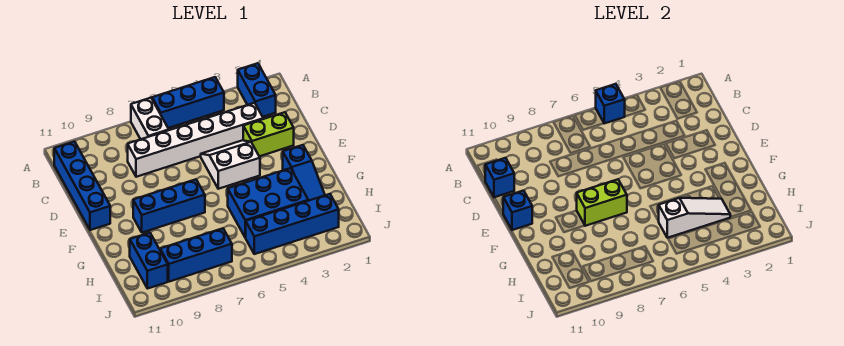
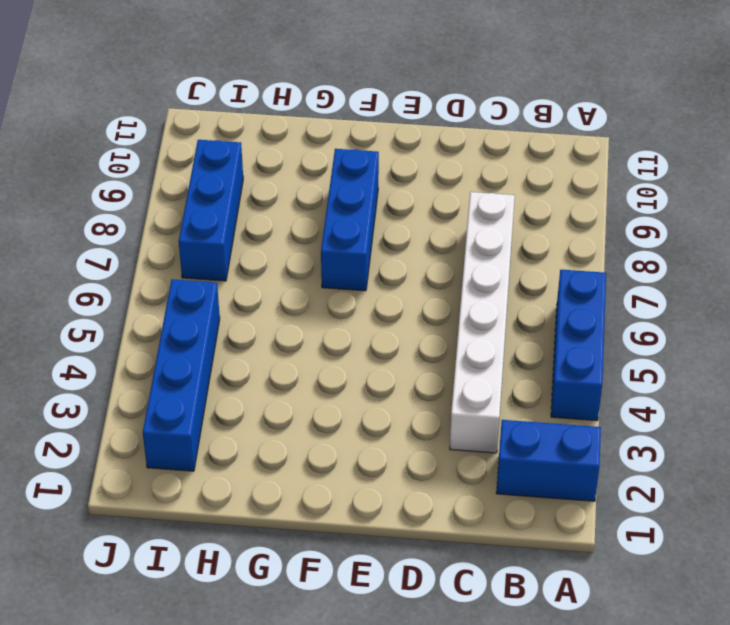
none -> white 1x2 brick [131,98,169,139]
none -> blue 1x4 brick [54,142,110,230]
none -> lime 1x2 brick [243,112,294,156]

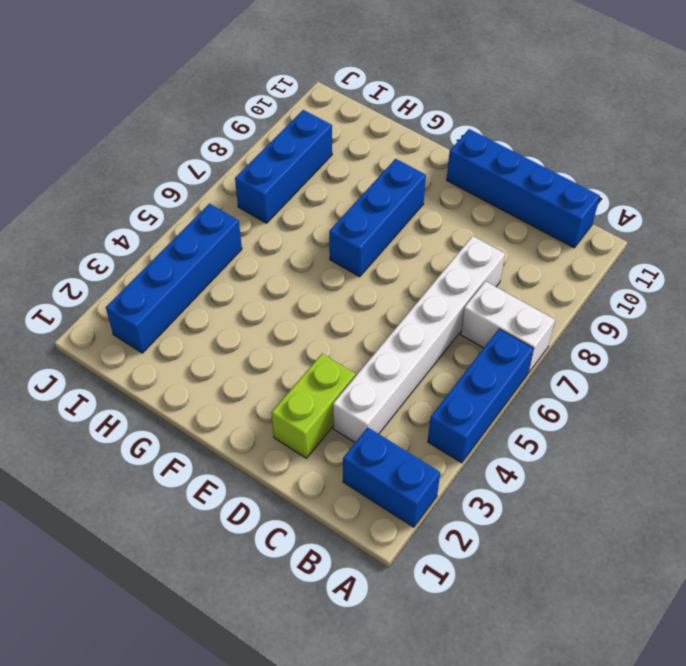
none -> white 2x2 slope [201,140,260,189]
none -> blue 1x3 slope [283,145,325,201]
none -> blue 2x3 brick [228,168,308,238]

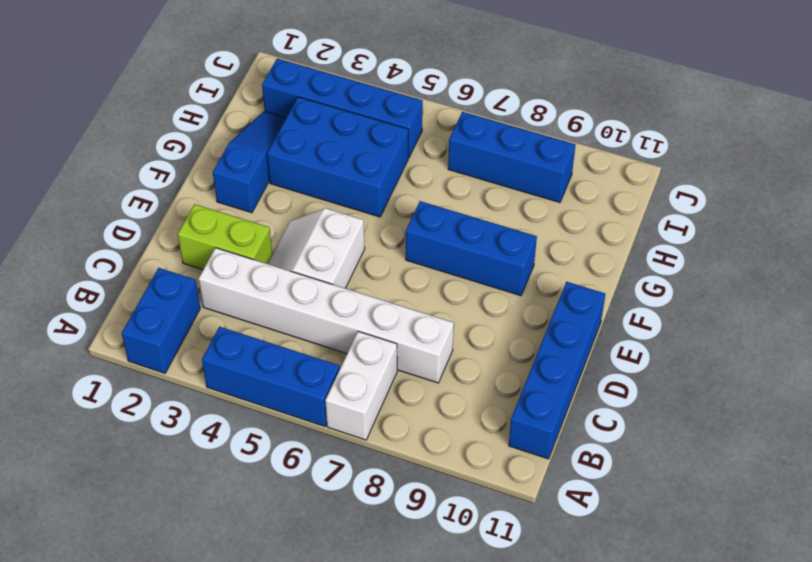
white 2x2 slope [268,208,365,288] -> white 2x2 slope turned to [201,140,260,189]
none -> blue 1x2 brick [130,233,168,289]
none -> blue 1x1 brick [596,84,625,123]
none -> blue 1x1 brick [485,158,514,198]

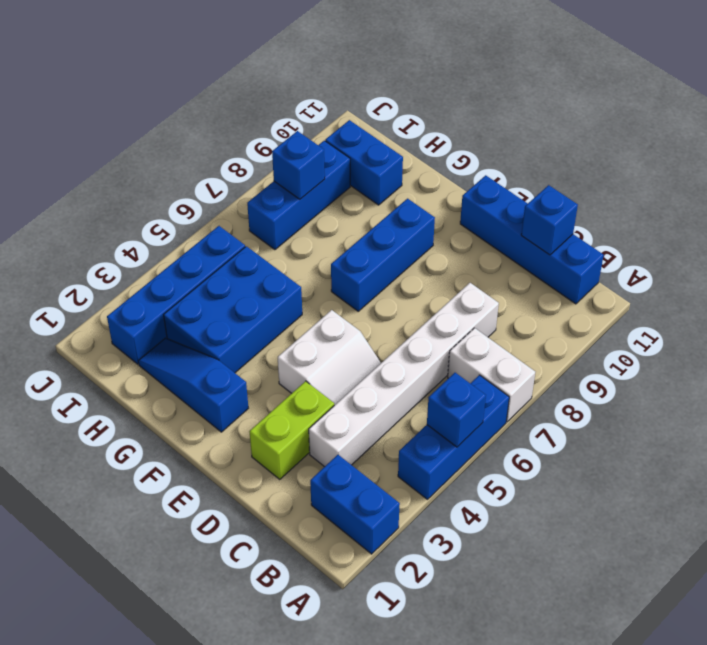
blue 1x1 brick [272,131,325,199] -> blue 1x1 brick moved to [503,191,532,230]
none -> lime 1x2 brick [577,179,627,226]
none -> white 1x3 slope [659,198,730,238]

